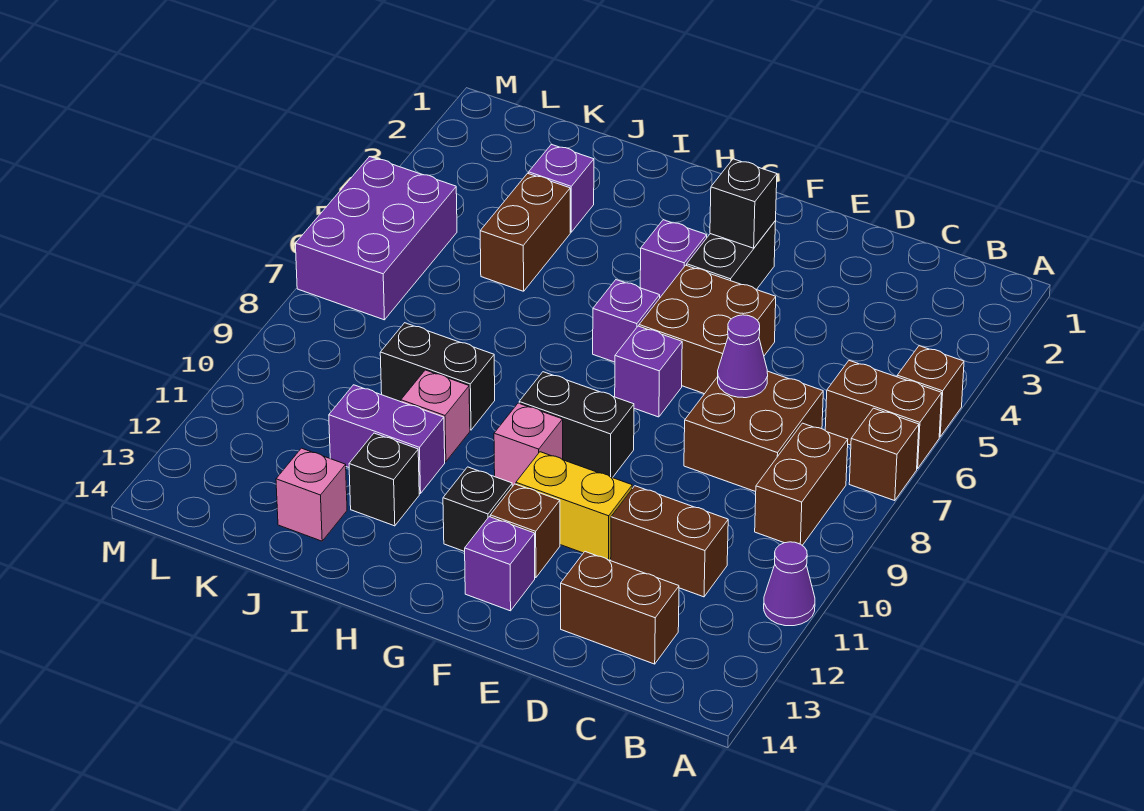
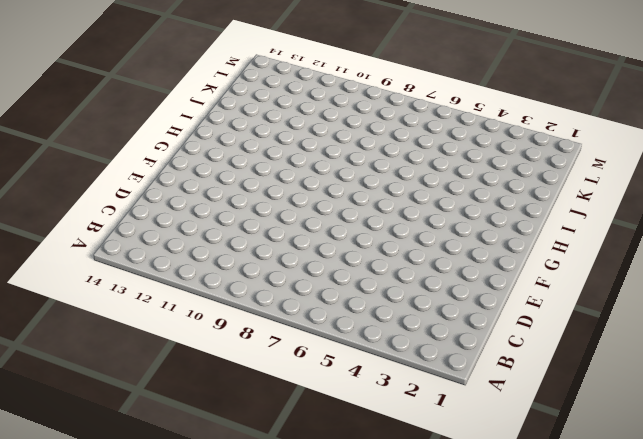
none -> brown 1x1 brick [897,346,964,437]
none -> brown 1x2 brick [825,361,942,469]
none -> brown 1x1 brick [849,408,919,501]

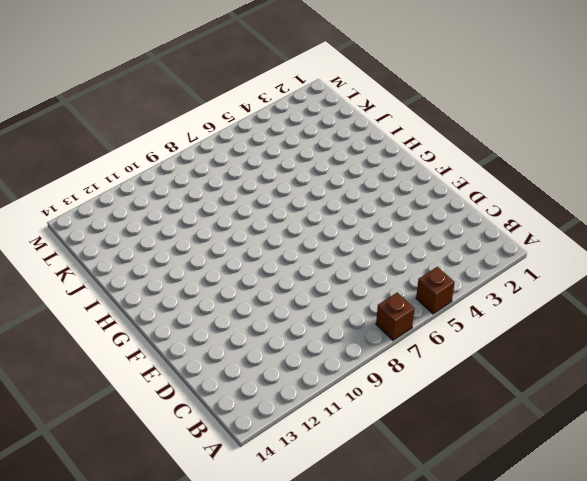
none -> brown 1x2 brick [825,361,942,469]
none -> purple 1x1 cone [764,542,815,626]
none -> brown 1x2 brick [755,423,848,545]

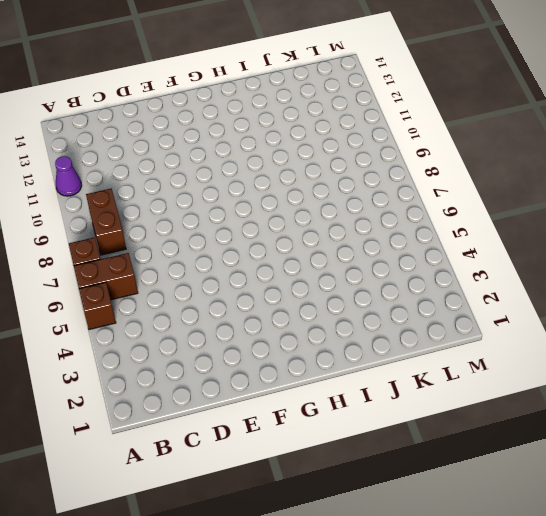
none -> brown 2x2 brick [684,371,823,492]
none -> brown 1x2 brick [611,486,728,597]
none -> brown 1x2 brick [561,552,679,664]

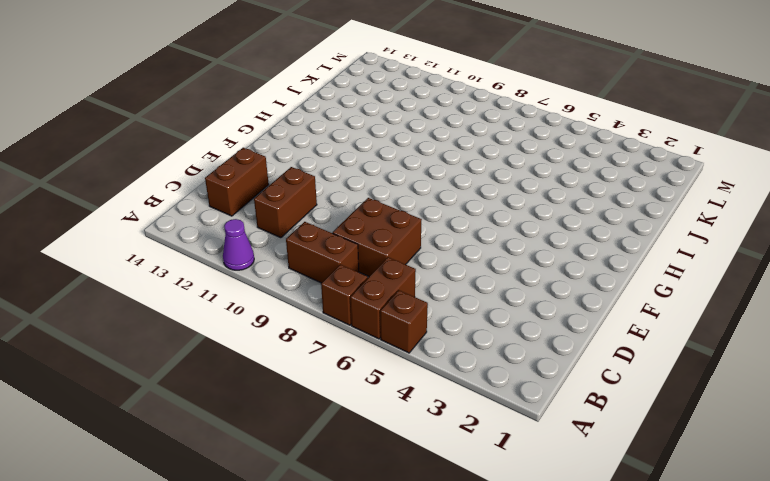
none -> brown 2x2 brick [639,265,776,394]
none -> yellow 1x2 brick [516,452,632,560]
none -> black 1x2 brick [687,221,776,290]

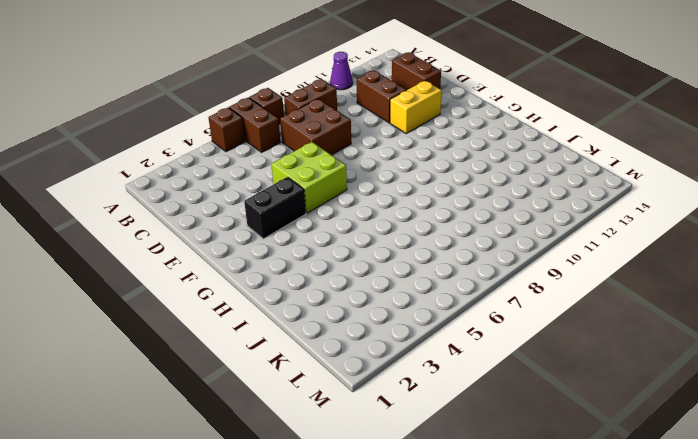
lime 2x2 brick [271,142,347,213] -> brown 2x2 brick [639,265,776,394]
yellow 1x2 brick [390,81,442,134] -> yellow 1x2 brick turned to [516,452,632,560]
none -> purple 1x1 brick [615,326,682,417]
none -> black 1x2 brick [519,372,634,478]
none -> brown 1x1 brick [490,484,560,578]

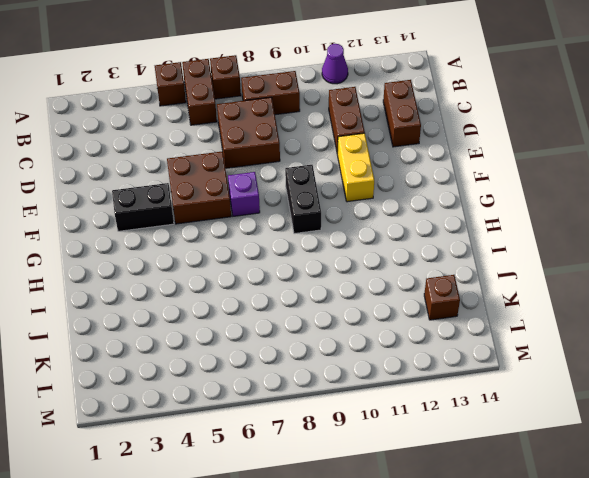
brown 1x1 brick [424,275,460,320] -> brown 1x1 brick moved to [490,484,560,578]
none -> purple 1x1 brick [465,517,535,611]
none -> purple 1x1 brick [640,220,707,297]
none -> purple 1x1 brick [593,280,660,362]

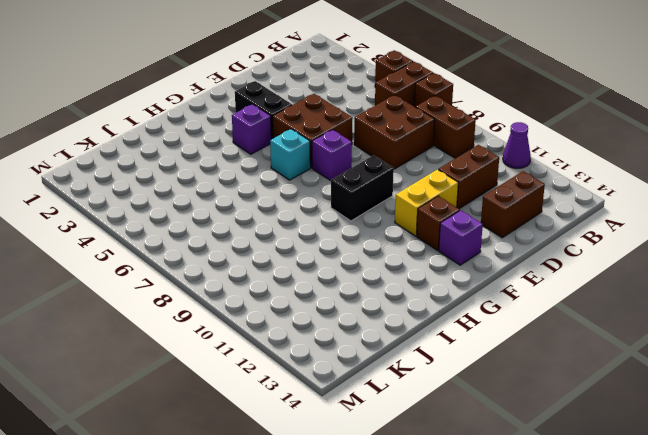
cyan 1x1 brick [270,129,310,180] -> purple 1x1 brick [593,280,660,362]
none -> pink 1x1 brick [494,403,563,486]
none -> black 1x1 brick [443,467,512,552]
none -> black 1x2 brick [380,323,495,430]

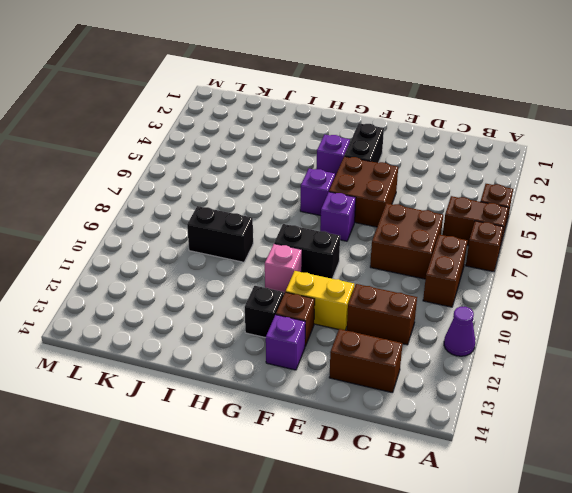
none -> pink 1x1 brick [401,370,470,462]
none -> purple 1x2 brick [329,385,445,494]
none -> black 1x1 brick [349,433,419,526]

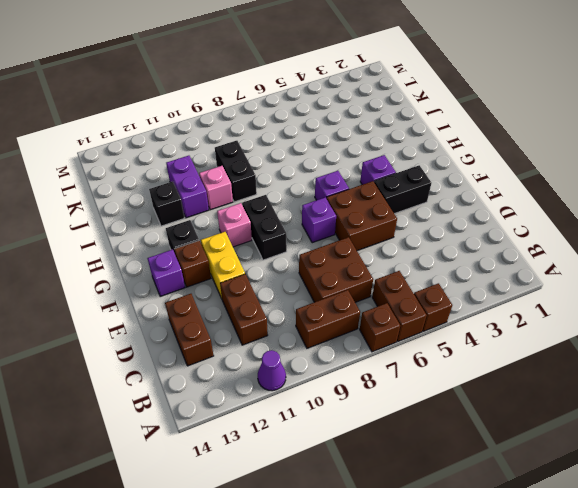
none -> purple 1x1 brick [529,144,594,232]
none -> brown 1x2 brick [480,173,570,291]
none -> pink 1x1 brick [276,448,347,541]

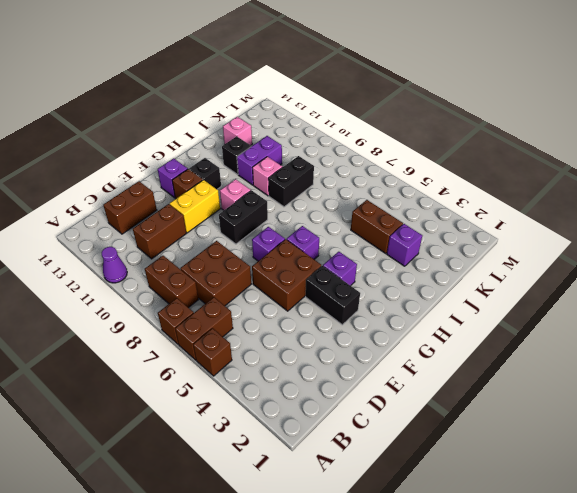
none -> purple 2x3 brick [295,157,457,320]
none -> purple 1x1 cone [718,315,768,398]
none -> black 1x1 brick [710,159,777,248]

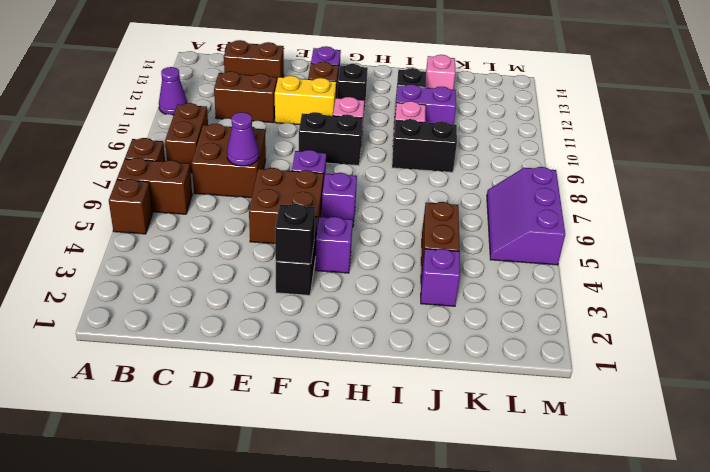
purple 2x3 slope [487,167,565,265] -> purple 2x3 brick [295,157,457,320]

